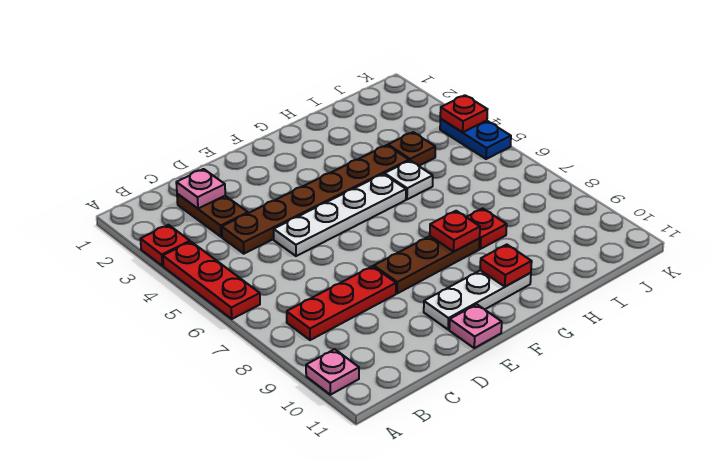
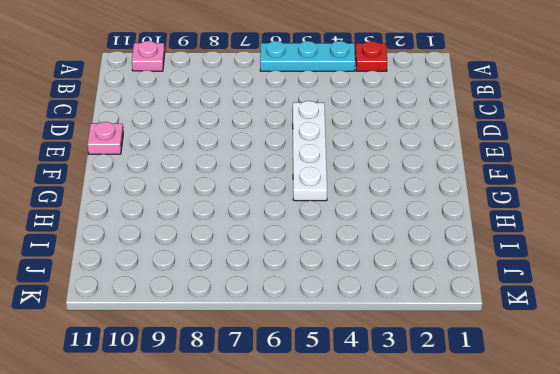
cyan 1x3 plate [260,41,355,71] -> red 1x3 plate [163,242,260,319]
none -> red 1x3 plate [287,266,396,340]
none -> brown 1x2 plate [177,194,248,237]
none -> brown 1x6 plate [222,145,409,254]

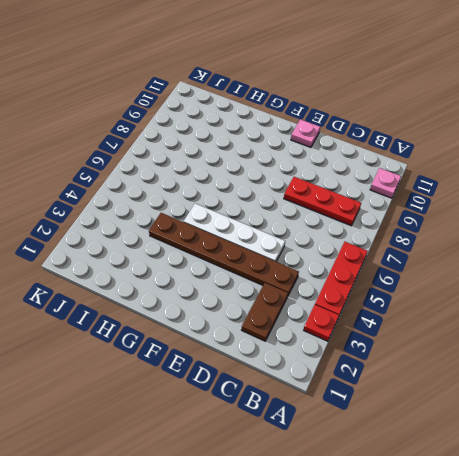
none -> brown 1x3 plate [374,236,480,293]
none -> white 1x3 plate [424,270,531,329]
none -> white 1x1 plate [385,161,433,199]

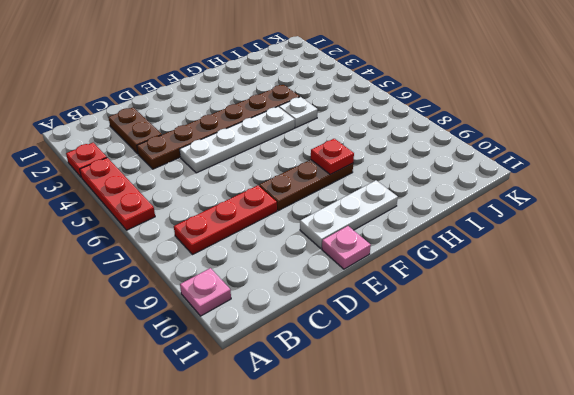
none -> red 1x1 plate [467,208,507,249]
none -> brown 1x1 plate [388,132,435,166]
none -> blue 1x2 plate [440,119,511,159]

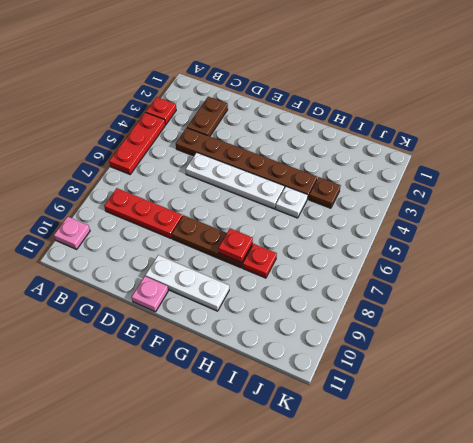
none -> blue 1x2 plate [440,119,511,159]
none -> pink 1x1 plate [176,169,225,209]
none -> red 1x1 plate [480,244,532,287]

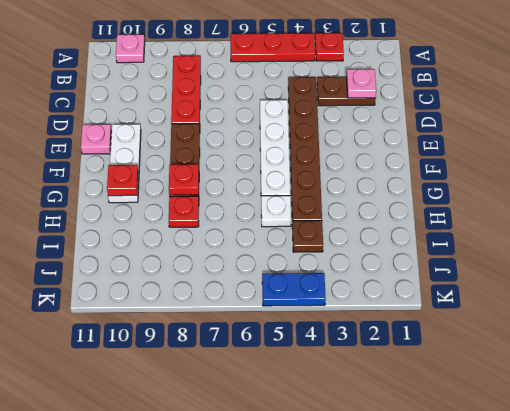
none -> red 1x1 plate [440,95,488,132]

